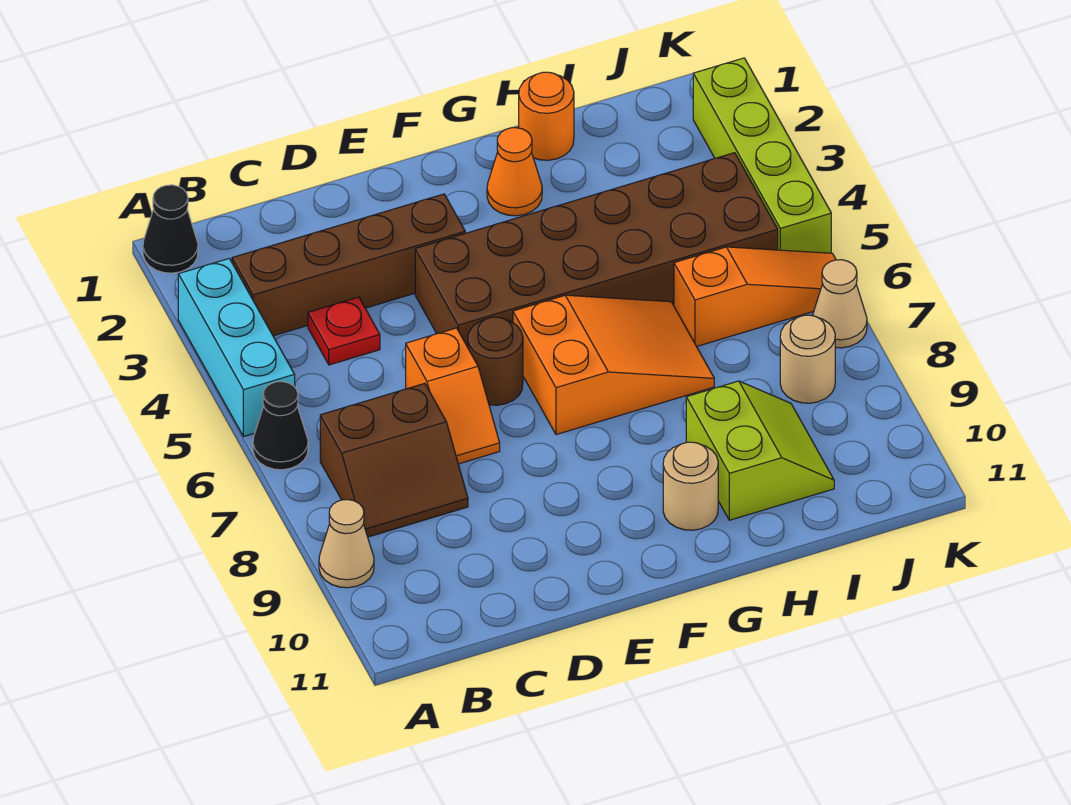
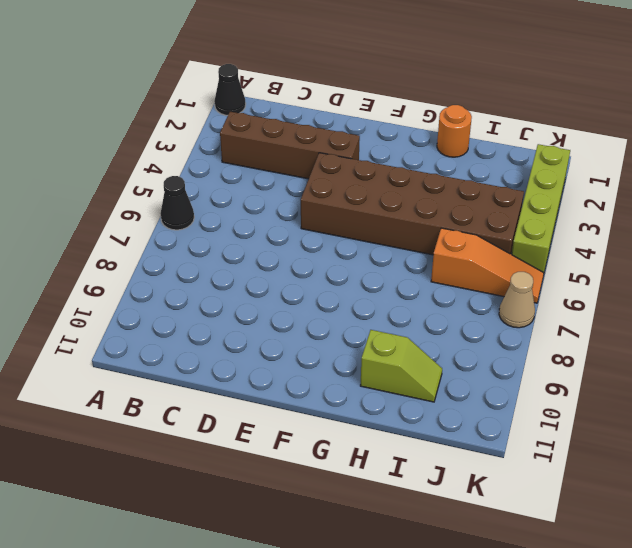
lime 1x2 slope [360,330,442,402] -> lime 2x2 slope [686,381,834,520]
none -> cyan 1x3 brick [178,258,295,437]
none -> tan 1x1 cone [319,500,374,588]
none -> brown 2x2 slope [320,383,468,537]

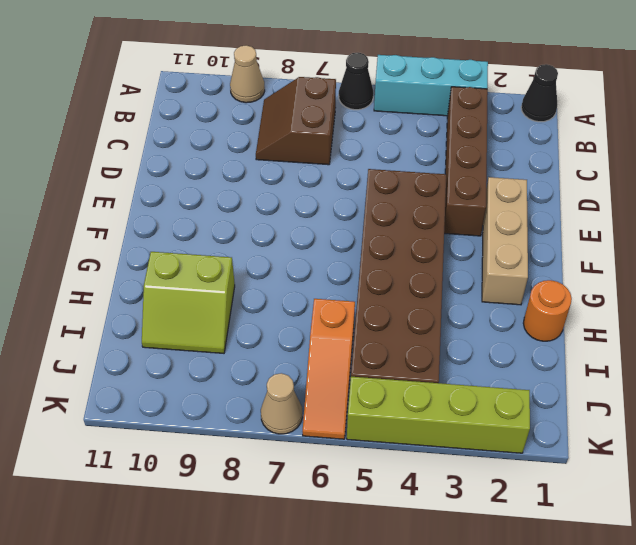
tan 1x3 brick [482,177,528,305] -> orange 1x1 cone [487,128,542,216]
none -> red 1x1 plate [308,297,380,365]
none -> orange 1x2 slope [406,328,500,464]
none -> brown 1x1 round brick [468,317,523,405]

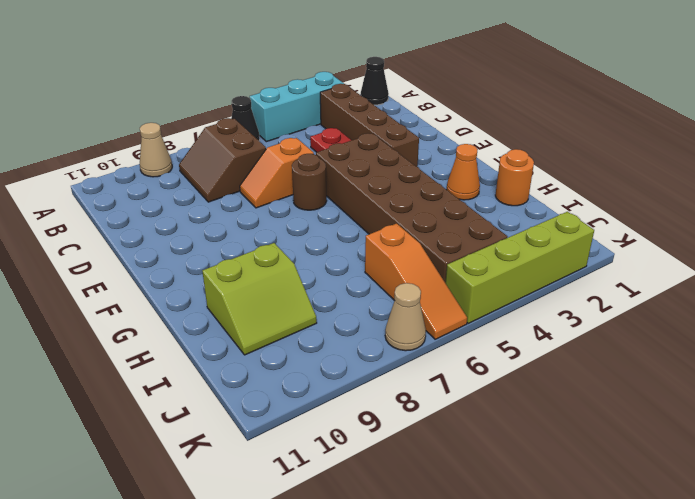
none -> orange 2x3 slope [513,295,714,435]
none -> tan 1x1 round brick [663,442,718,530]
none -> tan 1x1 round brick [780,315,835,403]

